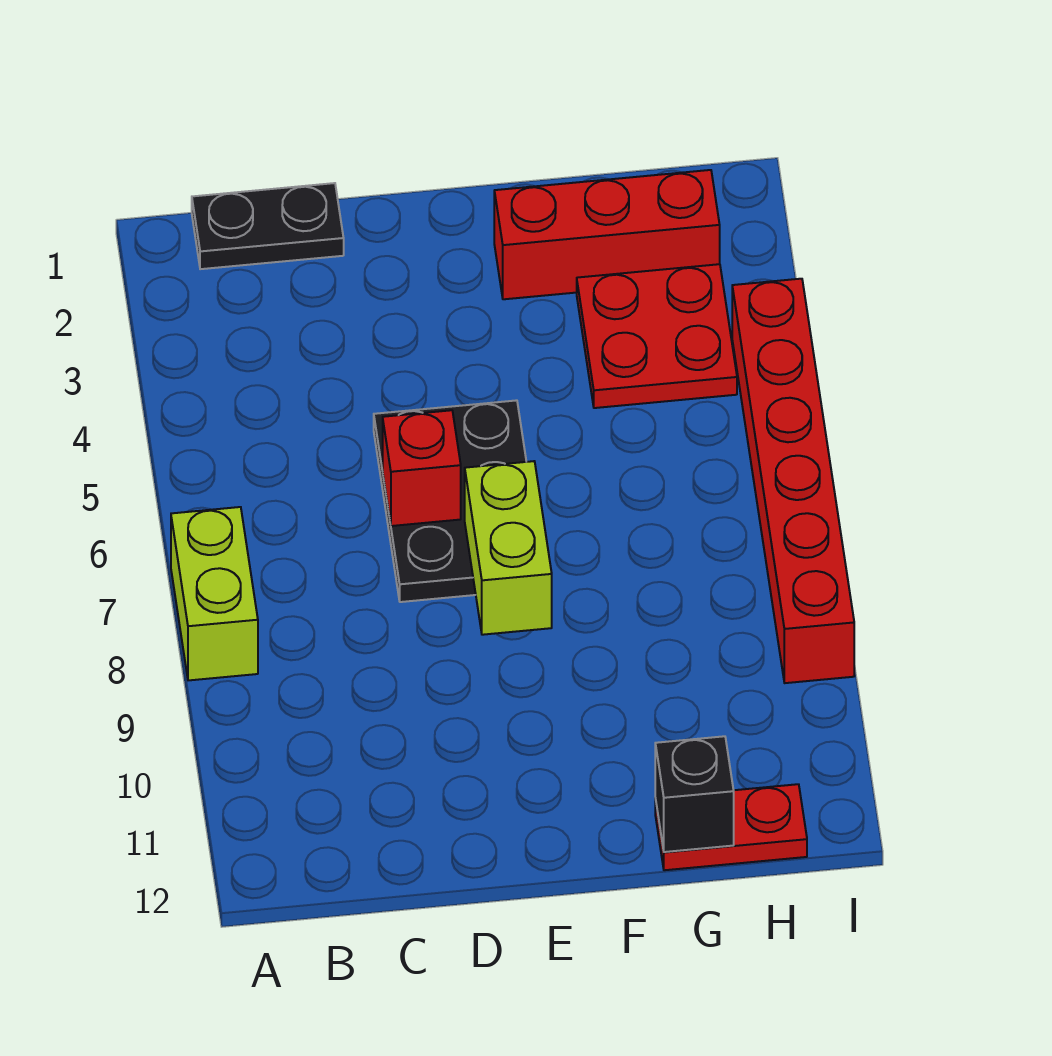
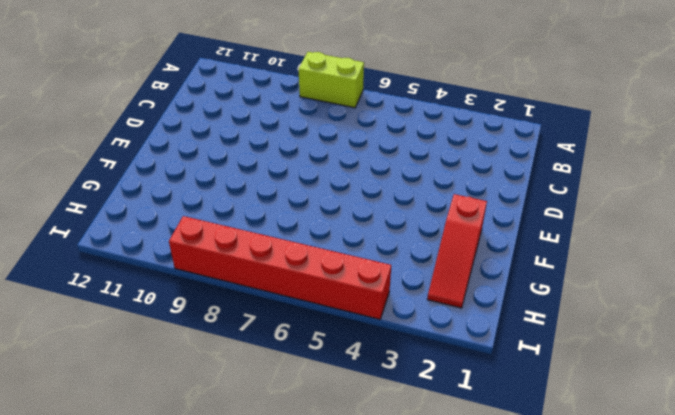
red 1x3 slope [427,194,487,308] -> red 1x3 brick [494,170,720,299]
none -> black 1x2 plate [192,183,344,269]
none -> black 2x3 plate [374,400,526,602]

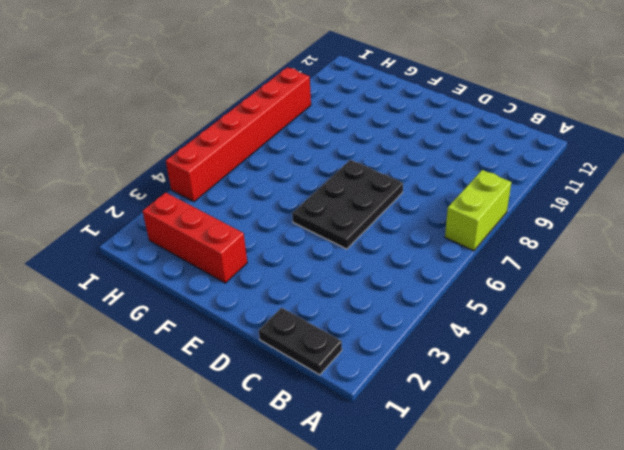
none -> red 2x2 plate [577,264,737,408]
none -> red 1x2 plate [655,784,807,870]

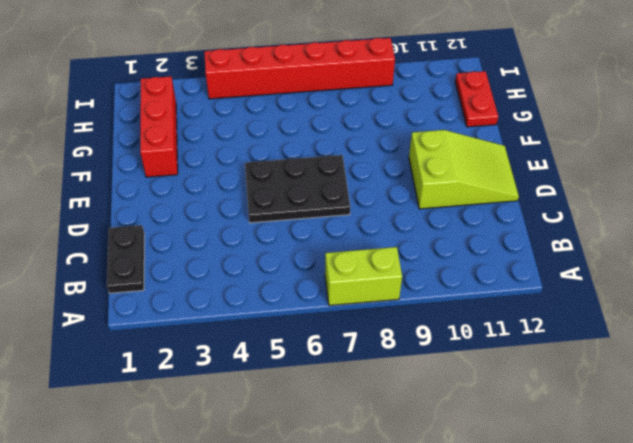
lime 2x3 slope [409,130,519,209] -> none
none -> red 2x2 plate [577,264,737,408]
none -> red 1x1 brick [383,410,461,526]

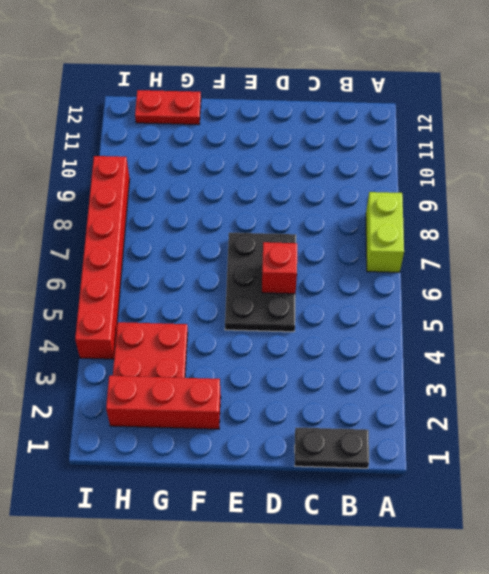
none -> lime 1x2 brick [465,461,552,635]
none -> black 1x1 brick [655,736,734,852]

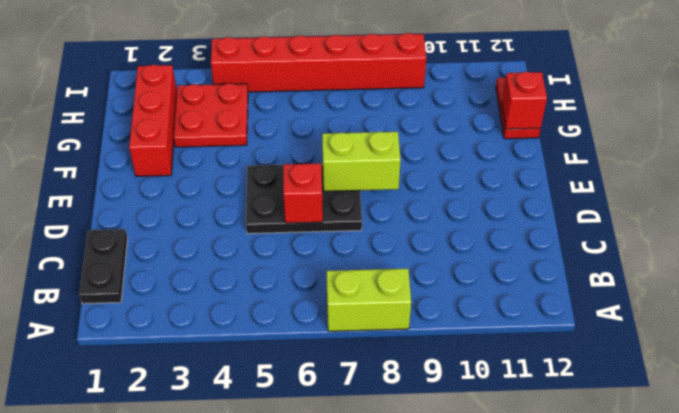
red 1x1 brick [502,72,547,129] -> black 1x1 brick [655,736,734,852]

